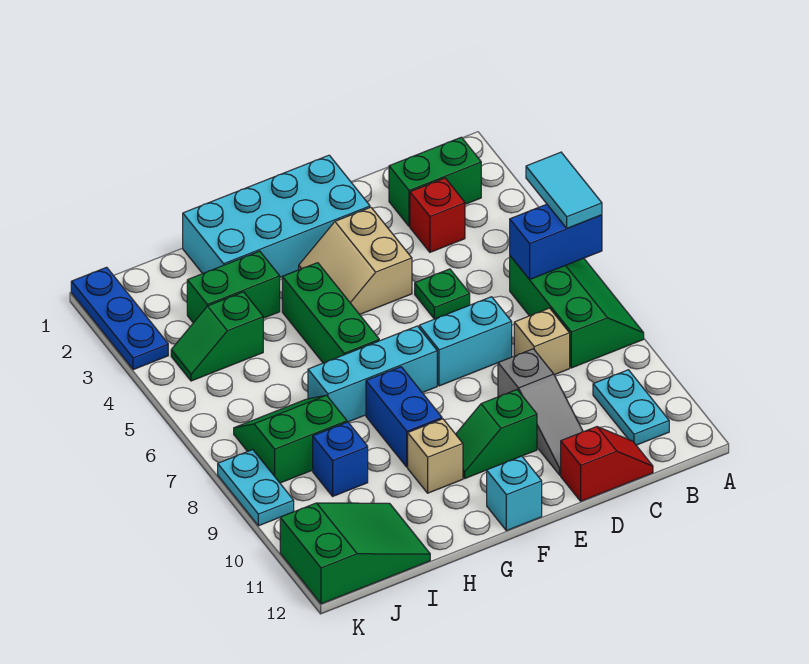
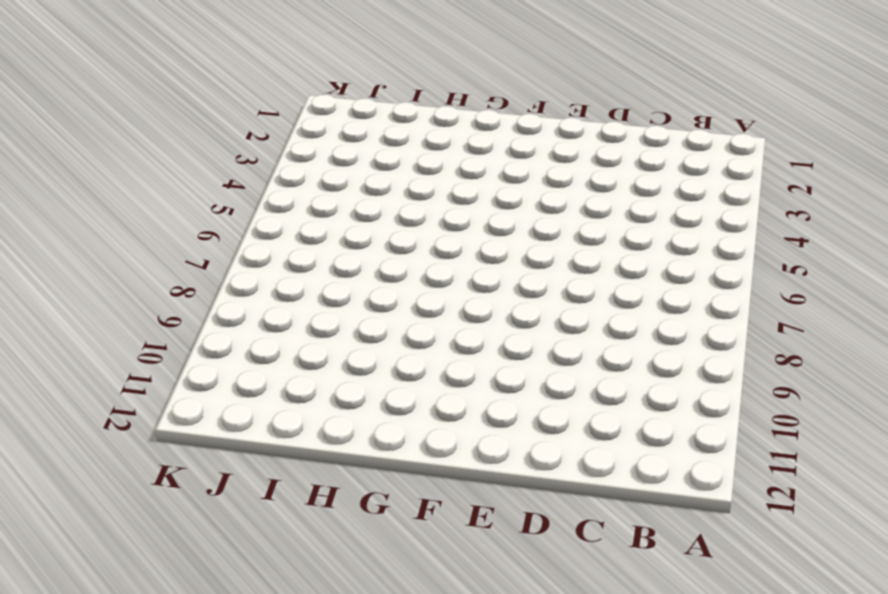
none -> green 2x3 slope [510,256,644,368]
none -> green 1x2 brick [389,137,481,226]
none -> cyan 1x2 plate [593,370,669,445]

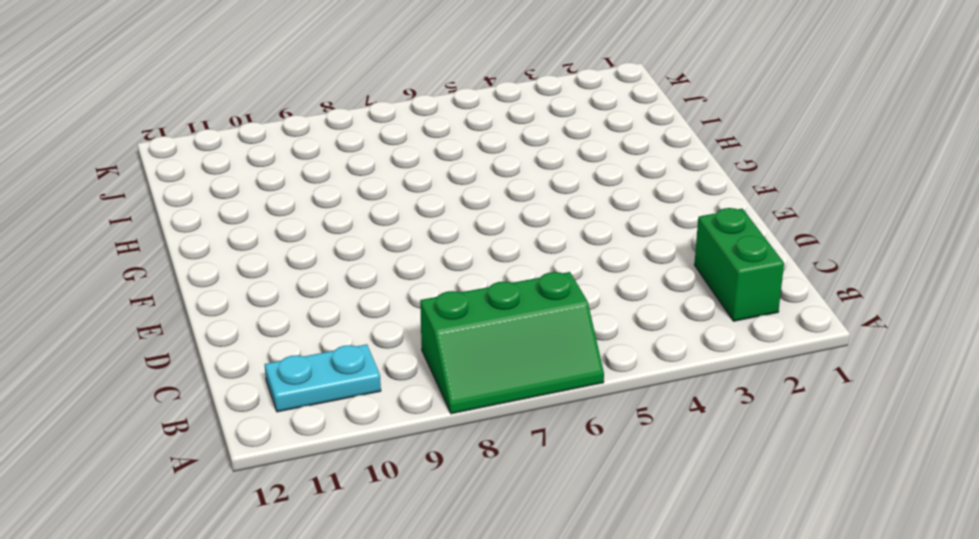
none -> red 1x1 brick [410,178,465,252]
none -> tan 1x1 brick [514,308,570,375]
none -> red 1x2 slope [561,427,653,501]

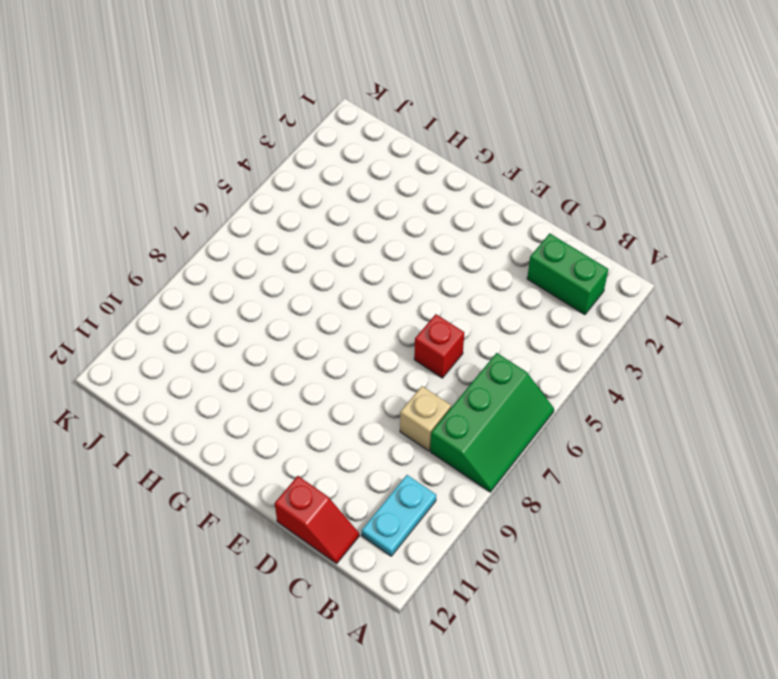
red 1x1 brick [414,314,464,378] -> red 1x1 brick moved to [410,178,465,252]
none -> green 1x1 plate [415,269,470,319]
none -> cyan 1x2 brick [419,297,512,386]
none -> grey 1x3 slope [498,349,583,475]

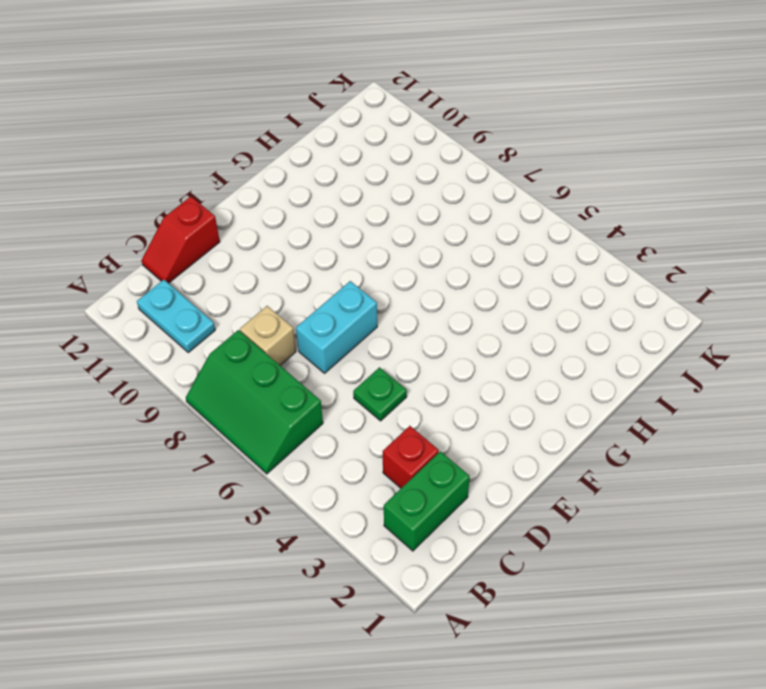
none -> grey 1x3 slope [498,349,583,475]
none -> cyan 2x4 brick [183,155,370,277]
none -> tan 2x2 slope [299,207,412,315]

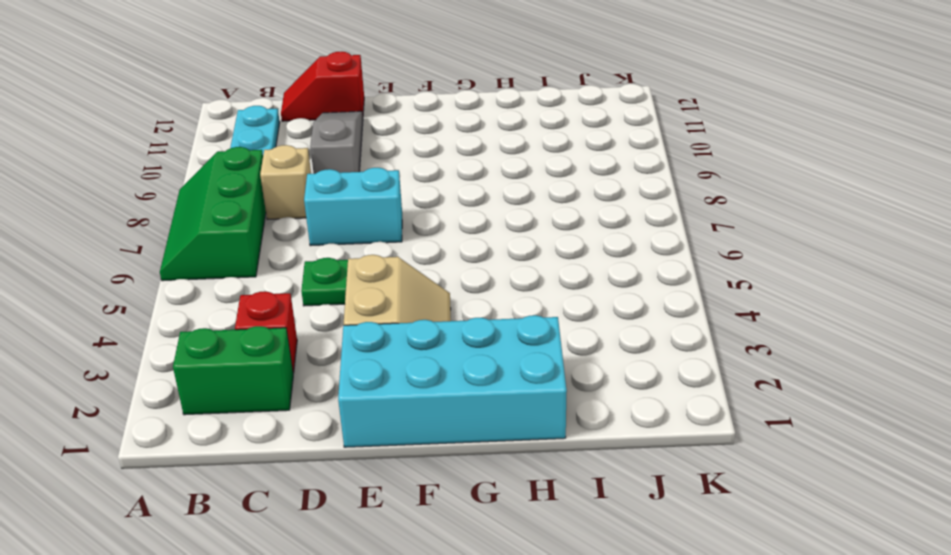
none -> green 1x2 slope [456,390,537,478]
none -> cyan 1x3 brick [308,326,437,422]
none -> cyan 1x1 brick [487,456,542,531]

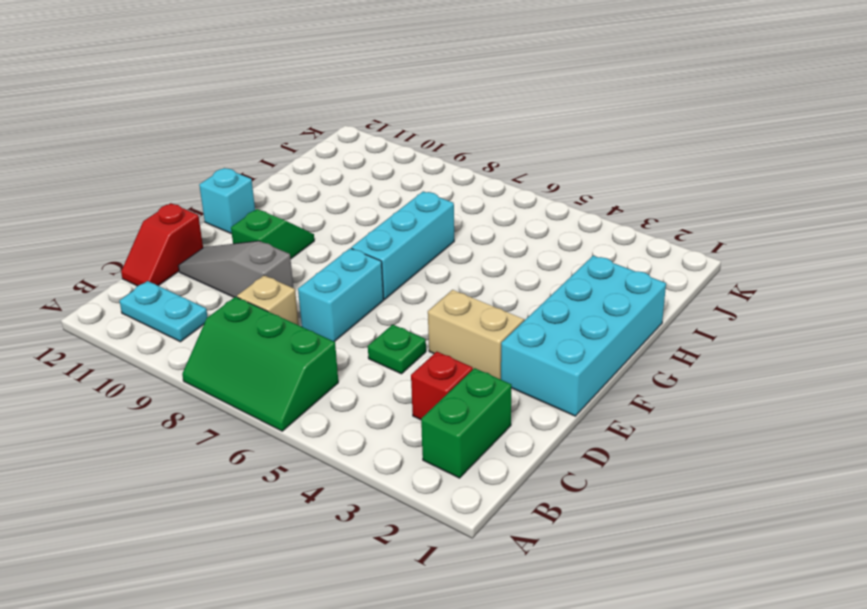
none -> green 1x3 brick [282,263,379,363]
none -> blue 1x2 brick [366,367,442,467]
none -> tan 1x1 brick [408,419,463,493]

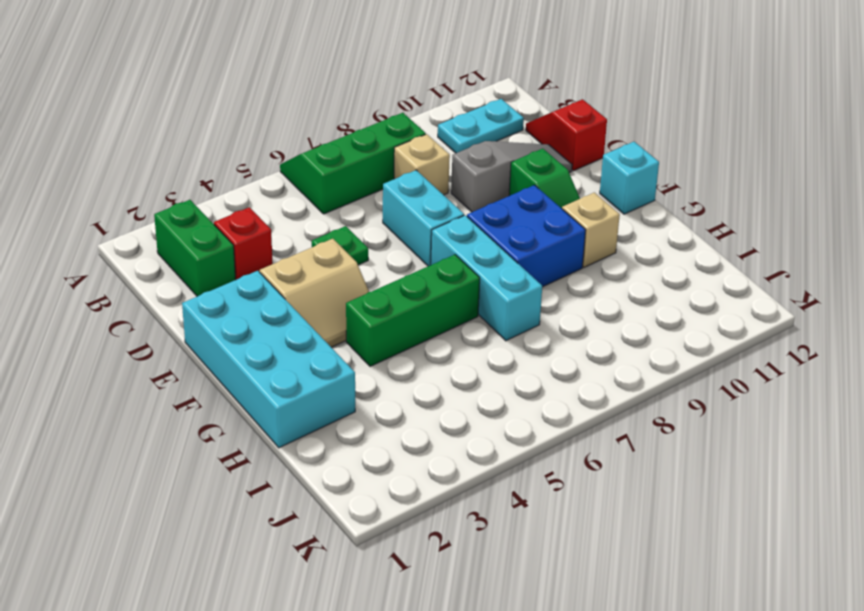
blue 2x2 brick [467,185,586,287] -> blue 1x2 brick [366,367,442,467]
none -> green 1x2 brick [187,251,280,323]
none -> green 1x2 slope [171,292,263,381]
none -> green 2x2 slope [234,395,347,483]

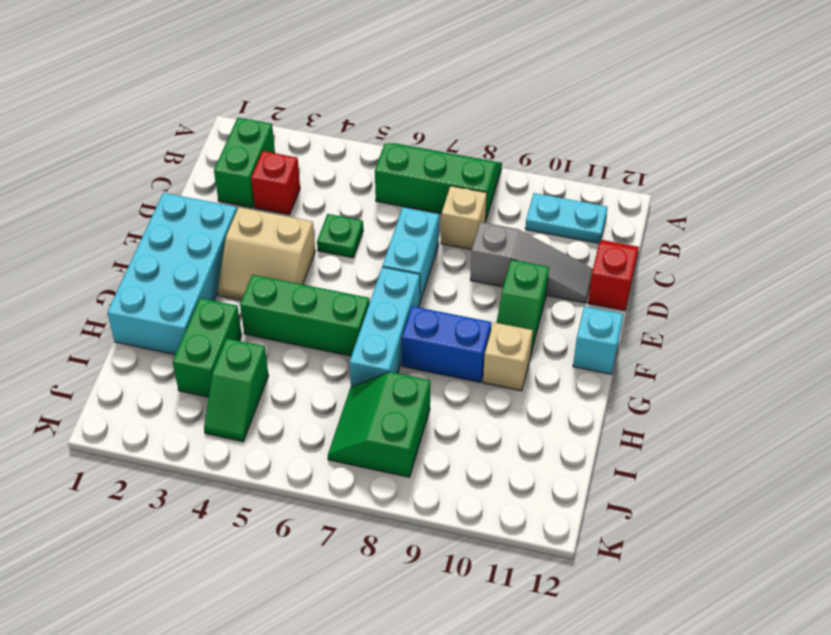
none -> blue 1x1 brick [313,422,368,496]
none -> green 2x3 slope [280,503,430,604]
none -> blue 1x3 plate [71,267,168,370]

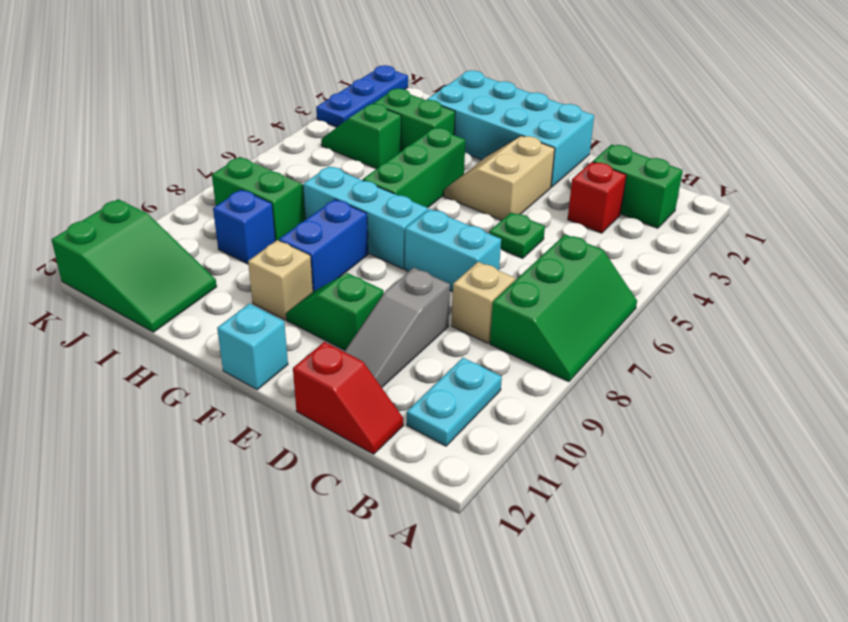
none -> cyan 1x2 plate [218,450,294,526]
none -> blue 1x2 brick [510,204,602,280]
none -> cyan 1x2 tile [526,152,602,228]

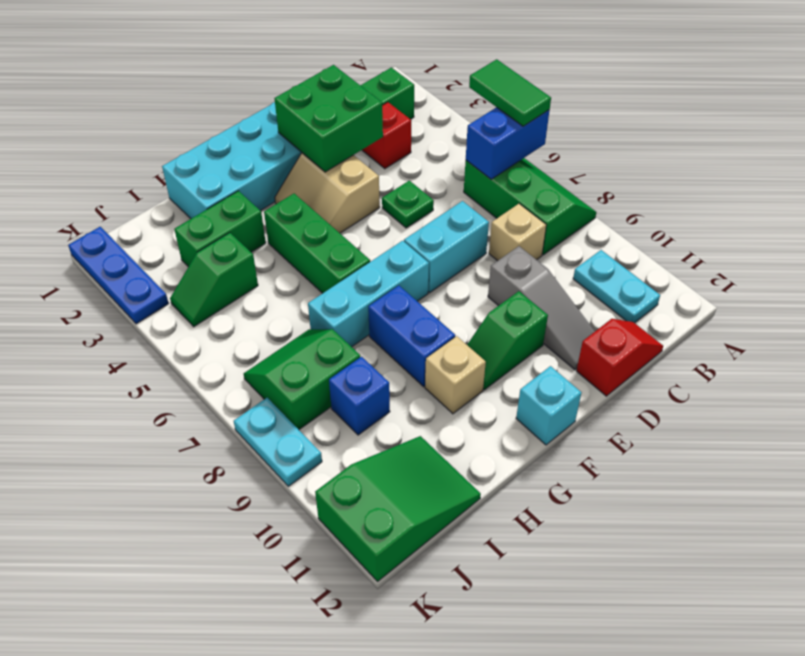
green 1x2 tile [469,59,551,126] -> cyan 1x2 tile [526,152,602,228]
green 2x2 brick [274,65,383,172] -> none

